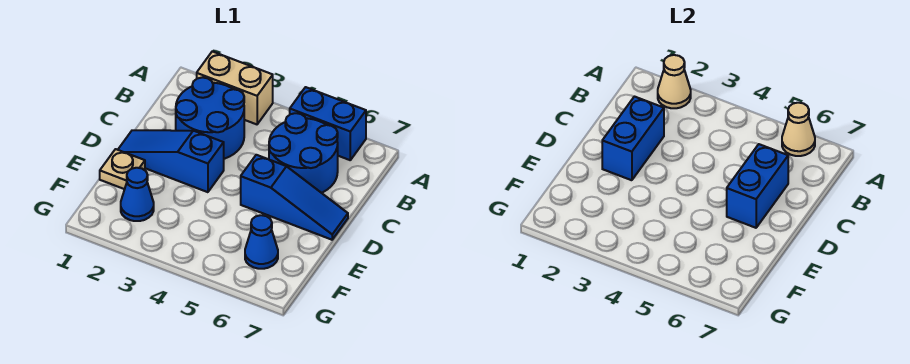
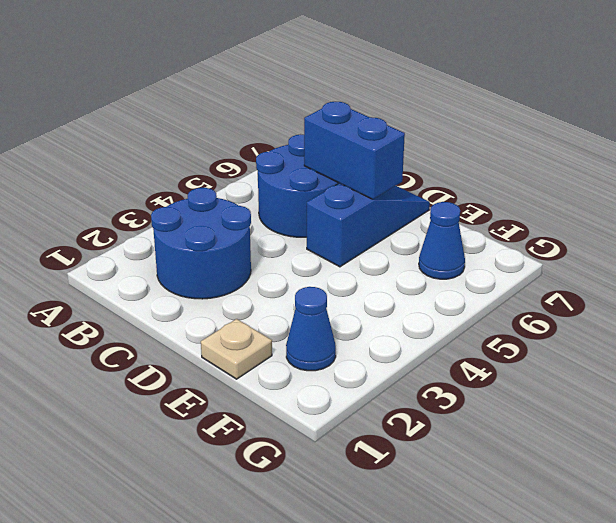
none -> tan 1x2 brick [197,51,273,124]
none -> blue 1x2 brick [290,87,366,160]
none -> blue 1x3 slope [118,130,224,192]

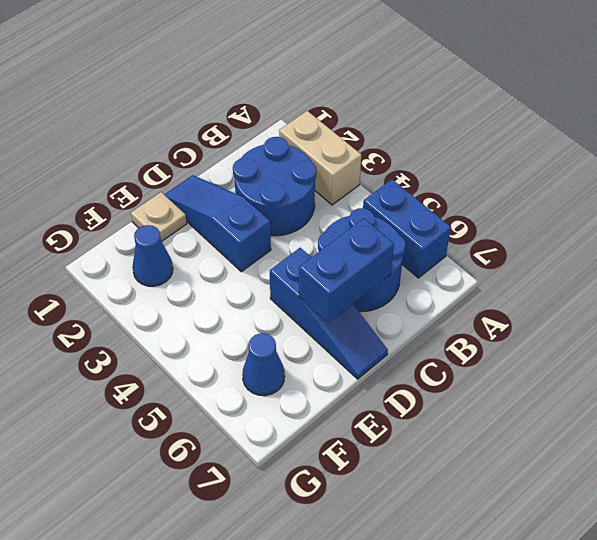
none -> tan 1x1 cone [658,55,691,108]
none -> tan 1x1 cone [782,103,815,156]
none -> blue 1x2 brick [602,97,664,180]

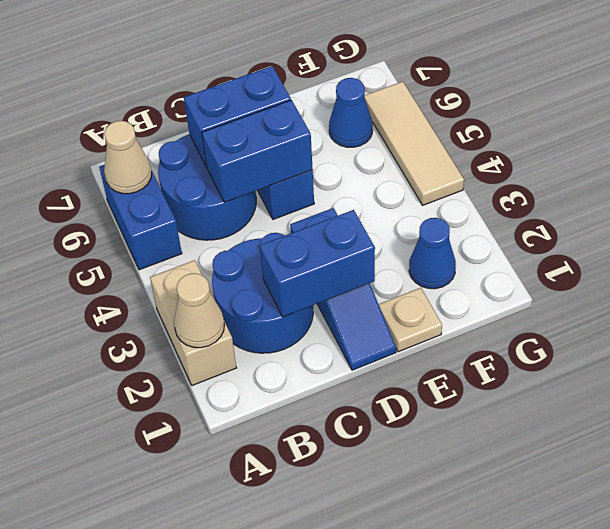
blue 1x2 brick [202,100,313,202] -> none
tan 1x3 tile [364,82,464,205] -> none

